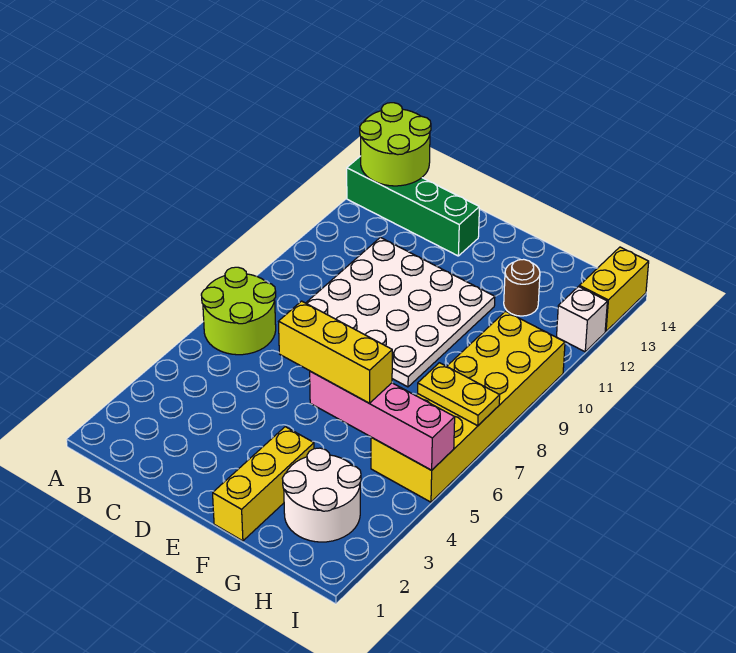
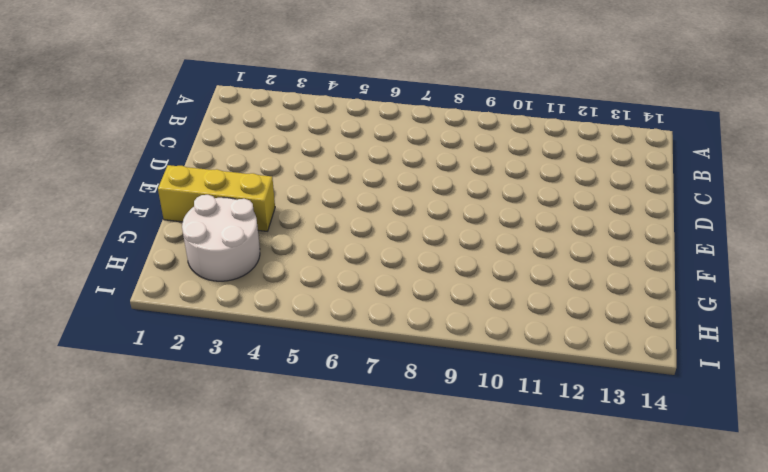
none -> lime 2x2 round brick [201,267,276,355]
none -> green 1x4 brick [347,156,479,256]
none -> white 4x4 plate [306,238,495,387]

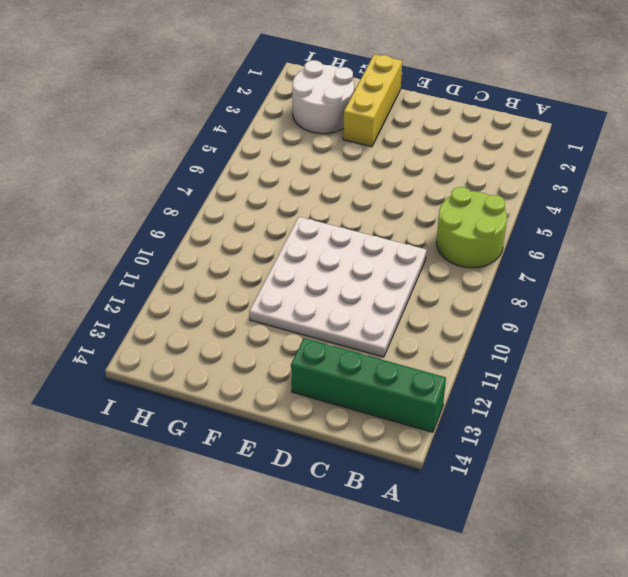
none -> brown 1x1 round brick [504,259,540,316]
none -> yellow 2x6 brick [371,311,565,502]
none -> white 1x1 brick [557,287,607,352]

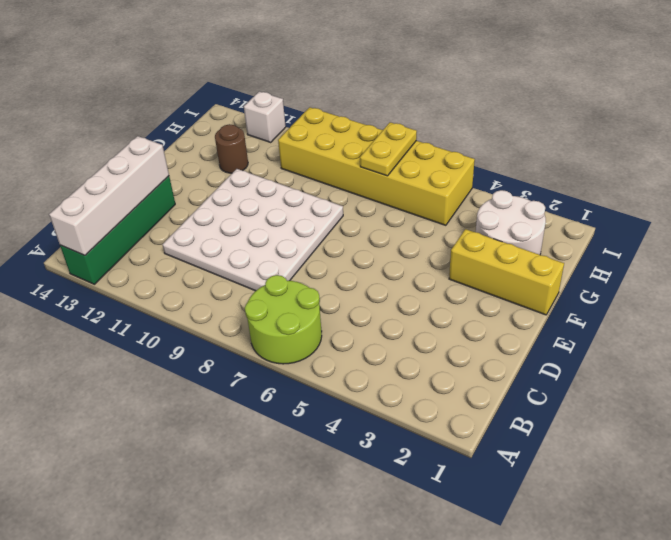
white 1x4 brick [49,136,169,255] -> lime 2x2 round brick [360,103,431,186]
none -> yellow 1x2 brick [579,247,649,331]
none -> pink 1x4 brick [310,371,455,470]
none -> yellow 1x3 brick [279,301,392,403]

